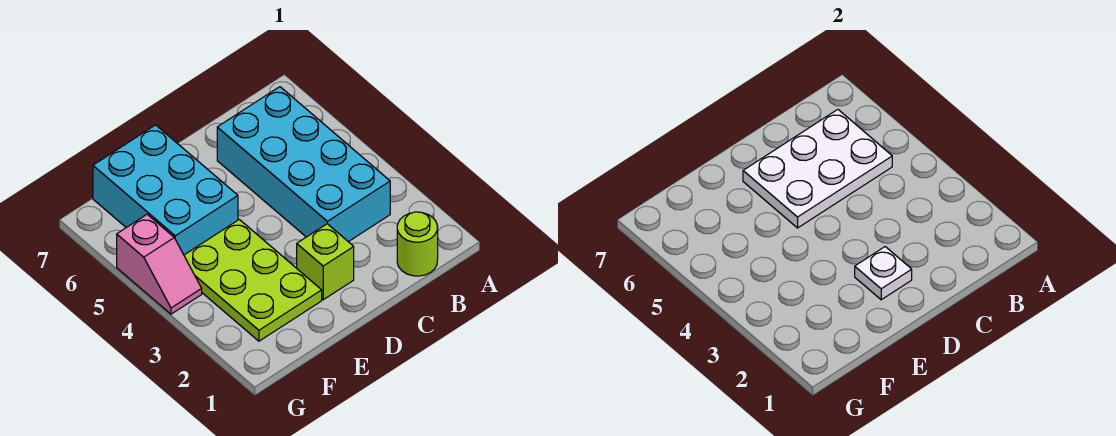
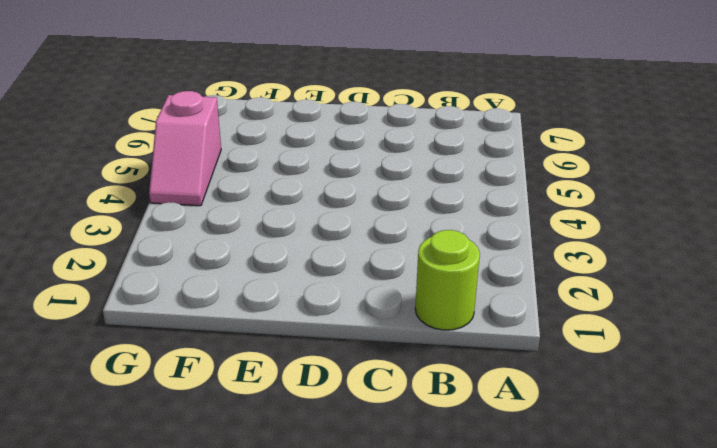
none -> cyan 2x4 brick [217,87,390,242]
none -> lime 1x1 brick [297,224,354,300]

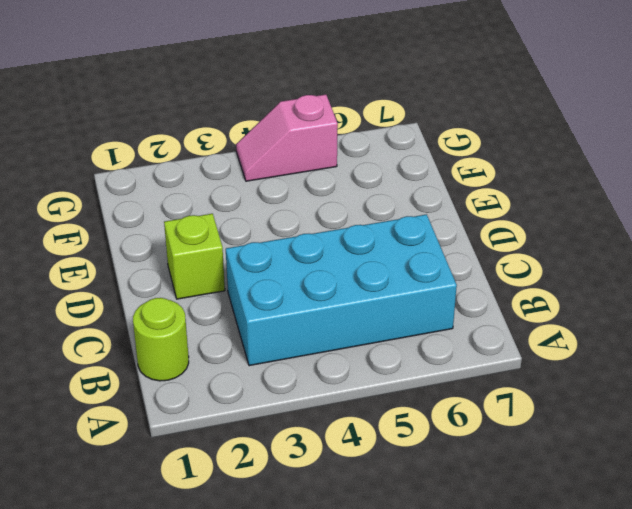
none -> lime 2x3 plate [184,219,322,341]
none -> cyan 2x3 brick [93,125,238,255]

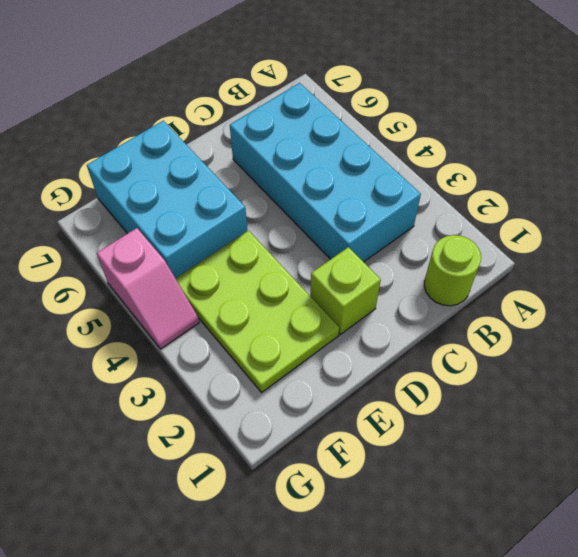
none -> white 2x3 plate [743,110,892,228]
none -> white 1x1 plate [855,247,912,300]

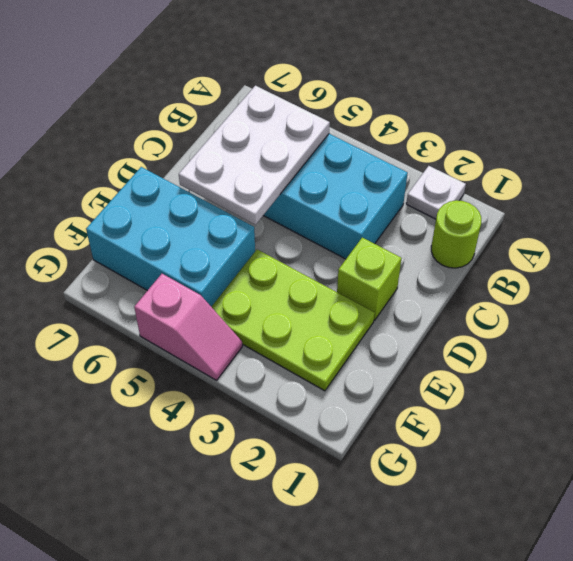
white 1x1 plate [406,166,466,219] -> white 1x1 plate moved to [855,247,912,300]

